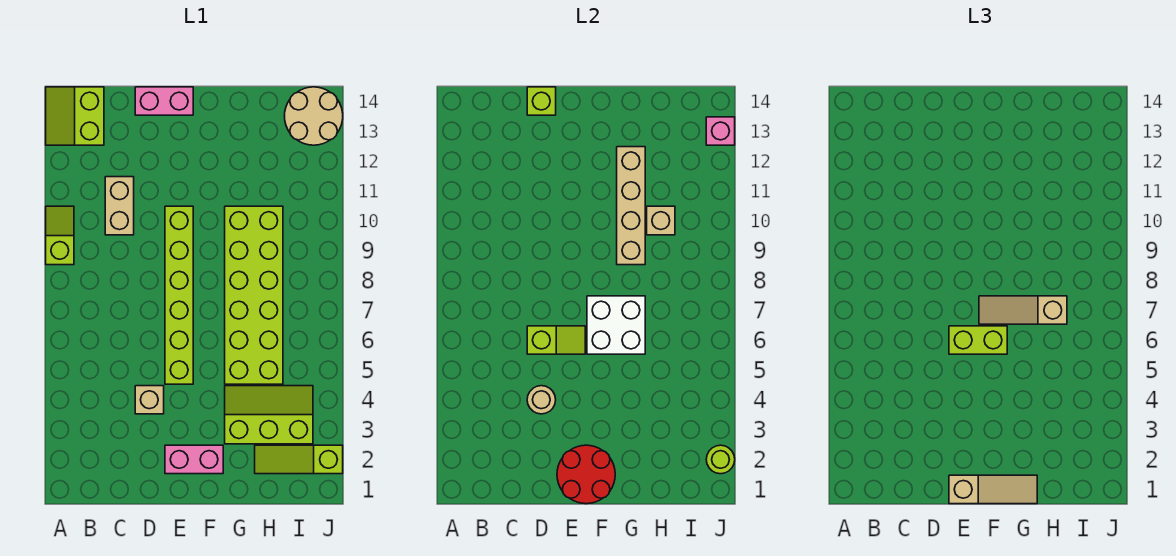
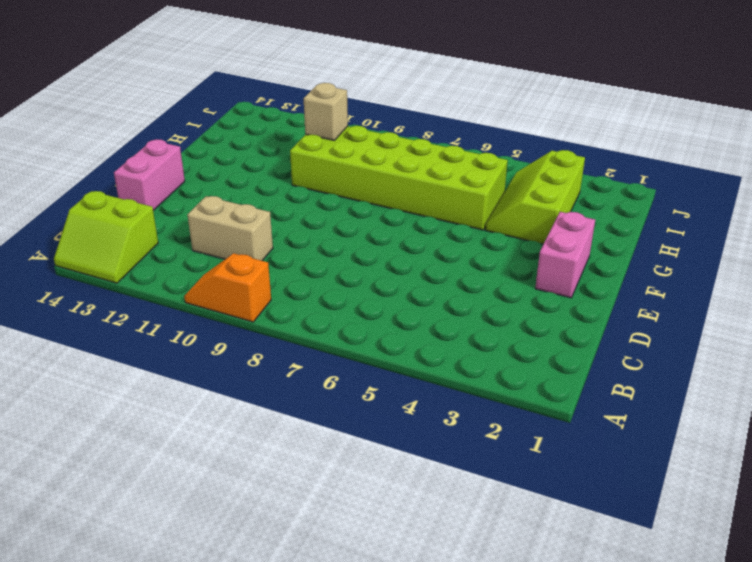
orange 1x2 slope [184,253,271,322] -> lime 1x2 slope [46,206,74,265]
none -> tan 1x1 brick [135,386,164,414]
none -> lime 1x6 brick [165,206,193,384]
none -> lime 1x3 slope [255,445,343,474]

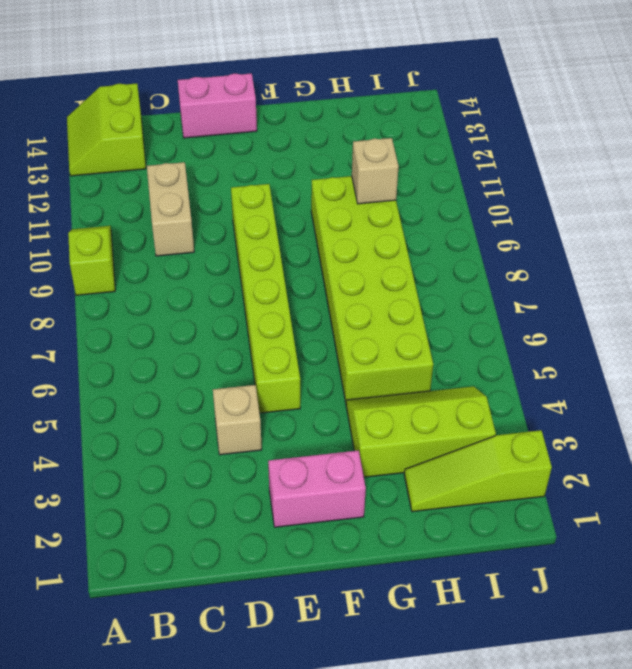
none -> tan 2x2 round brick [285,87,343,145]
none -> tan 1x1 round brick [527,386,556,414]
none -> lime 1x2 slope [527,326,585,354]

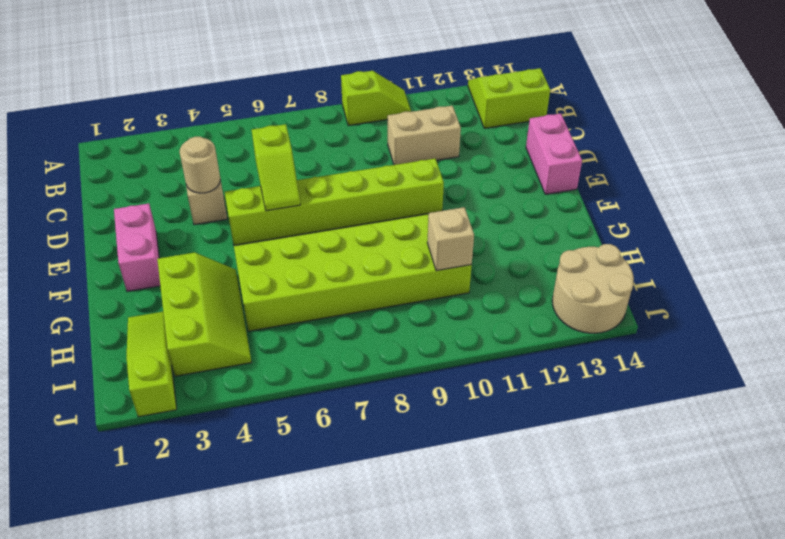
none -> lime 1x1 brick [527,87,556,115]
none -> red 2x2 round brick [557,445,615,504]
none -> white 2x2 brick [587,296,645,354]

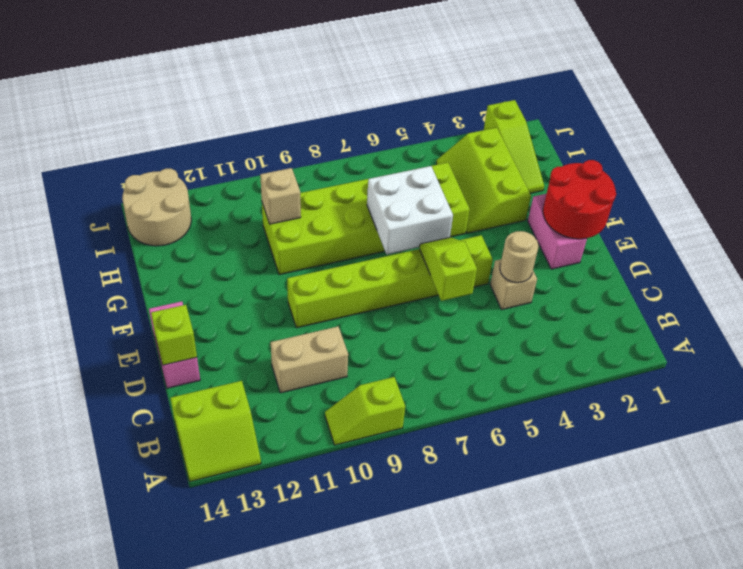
none -> tan 1x4 brick [617,147,645,265]
none -> lime 1x1 round brick [706,445,735,474]
none -> pink 1x1 brick [706,117,735,145]

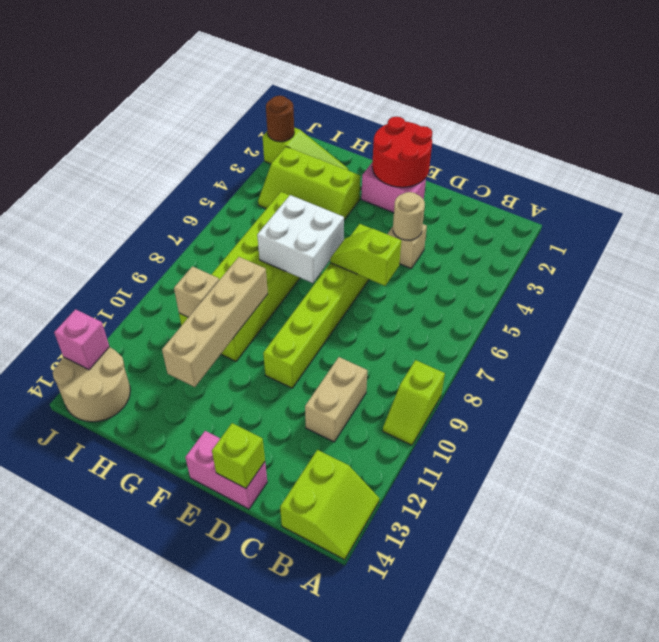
brown 1x1 round brick [266,96,294,142] -> lime 1x1 round brick [706,445,735,474]
none -> tan 1x3 slope [949,475,1037,504]
none -> lime 1x2 brick [949,326,1007,354]
none -> tan 1x3 slope [979,296,1067,324]

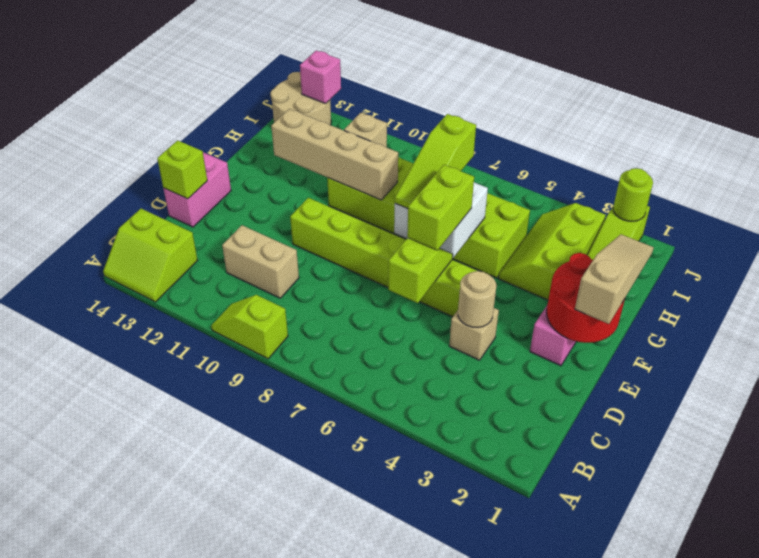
lime 1x3 slope [395,114,476,209] -> tan 1x3 slope [979,296,1067,324]

